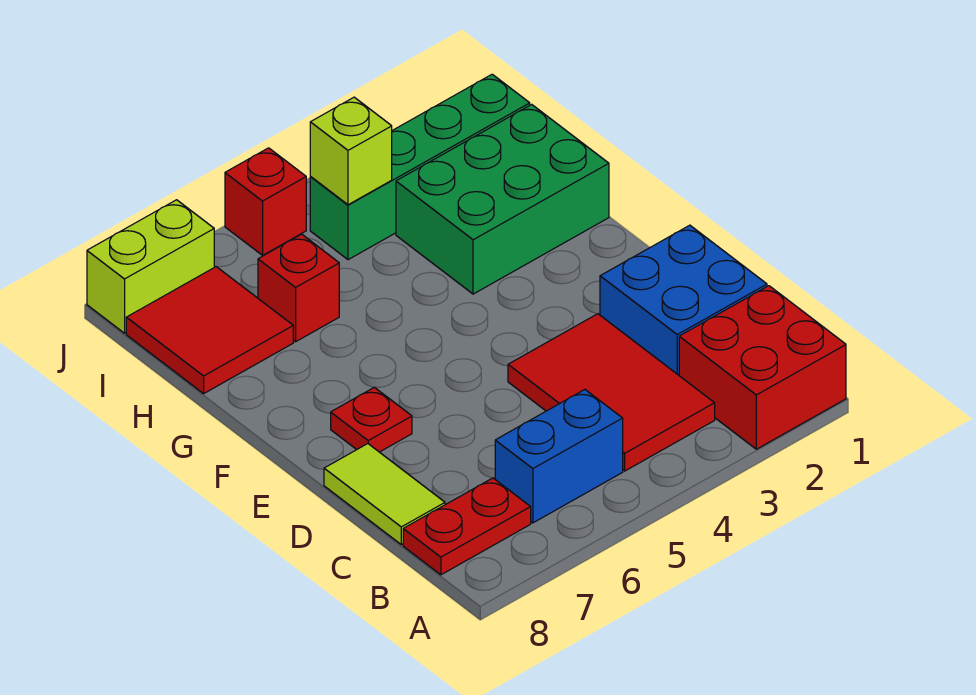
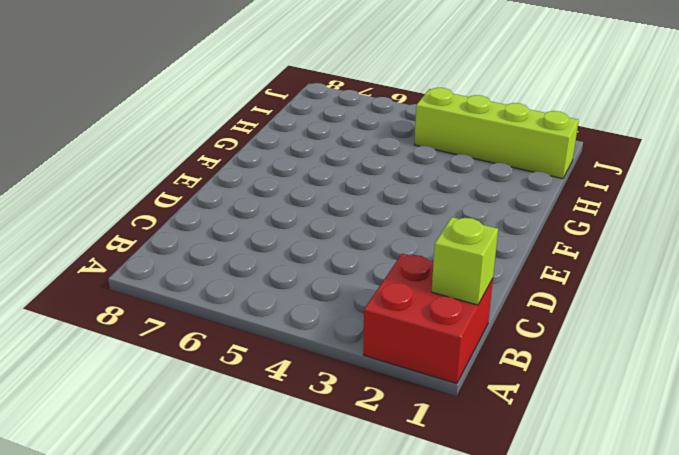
lime 1x1 brick [432,217,498,305] -> lime 1x1 brick moved to [310,97,392,205]
lime 1x4 brick [414,88,579,179] -> green 1x4 brick [310,74,530,260]
none -> red 2x3 tile [508,314,715,471]
none -> blue 1x2 brick [495,390,623,523]
none -> red 1x2 plate [403,478,531,575]

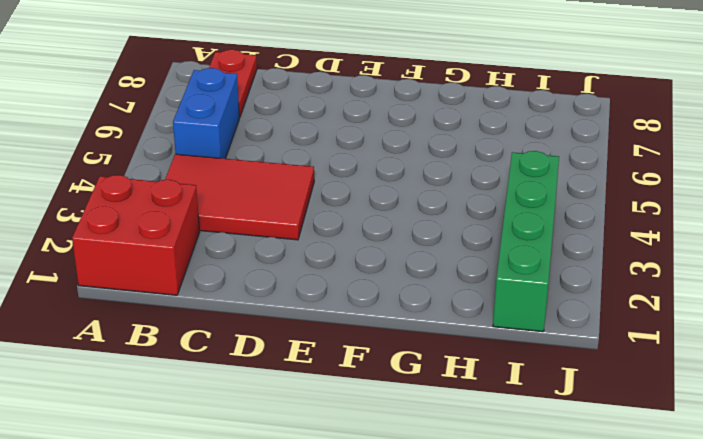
none -> blue 2x2 brick [600,225,767,375]
none -> lime 1x2 tile [324,444,445,545]
none -> red 1x1 plate [331,387,412,452]

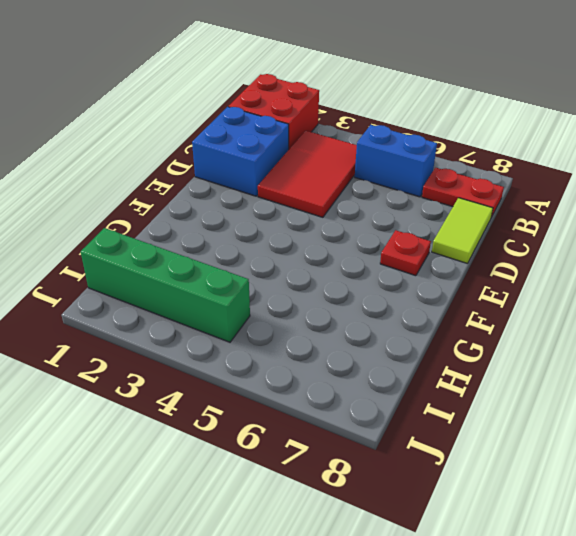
none -> green 2x3 brick [396,104,609,294]
none -> red 1x1 brick [258,234,339,342]
none -> red 2x2 tile [126,267,293,394]

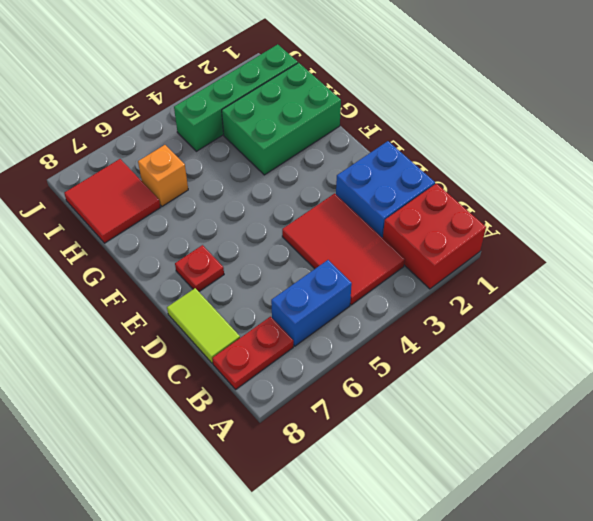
orange 1x1 brick [138,145,188,206] -> red 1x1 brick [258,234,339,342]
none -> red 1x1 brick [225,148,306,255]
none -> lime 1x2 brick [87,200,214,333]
none -> lime 1x1 brick [310,97,392,205]

